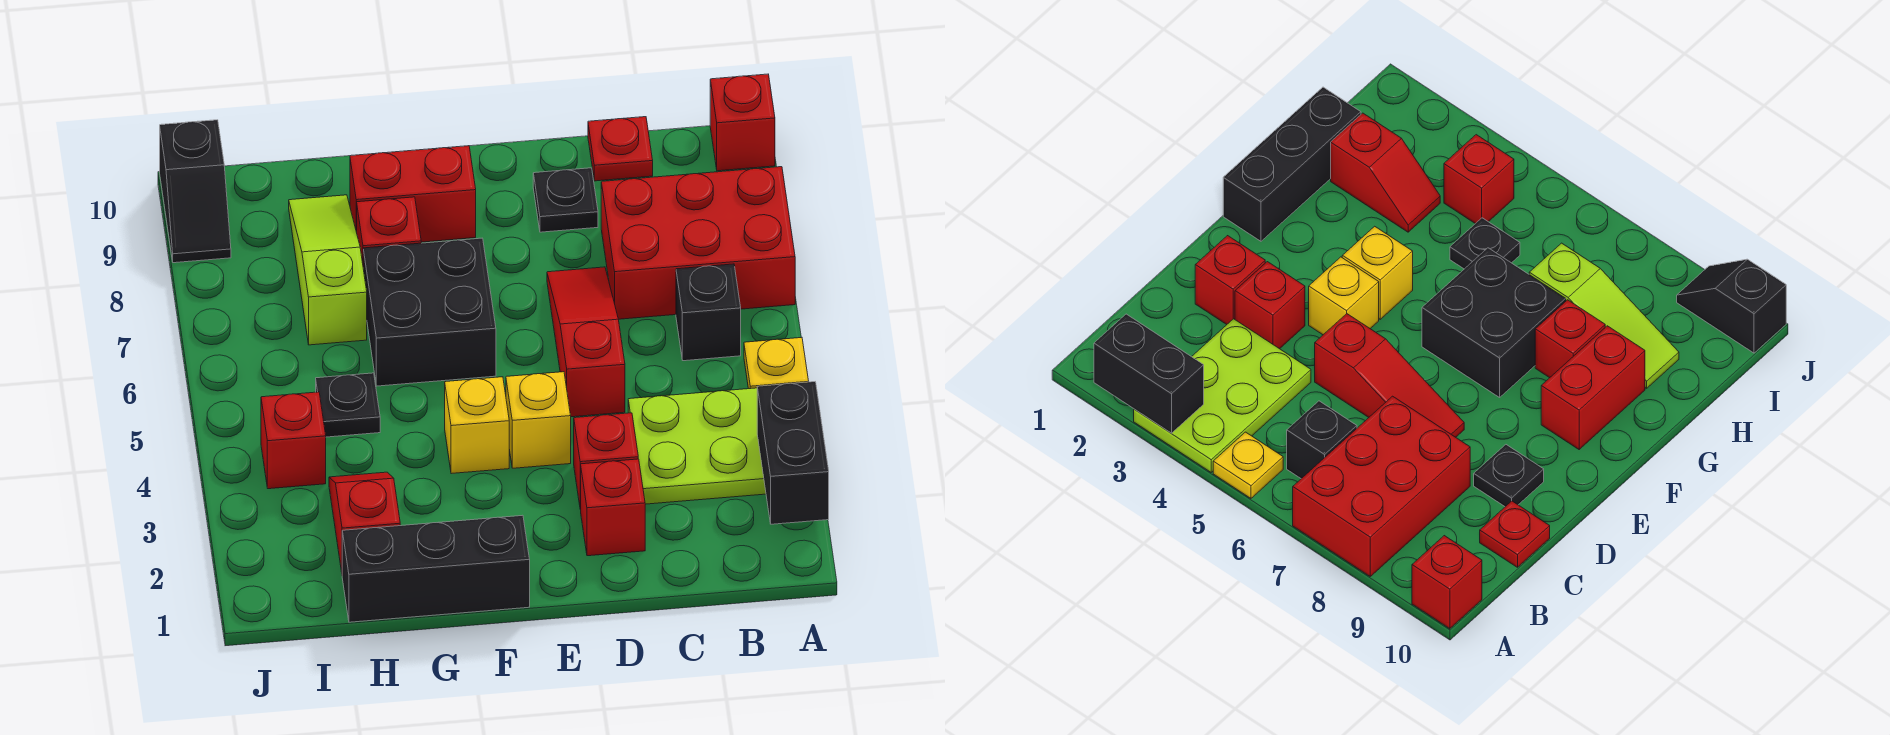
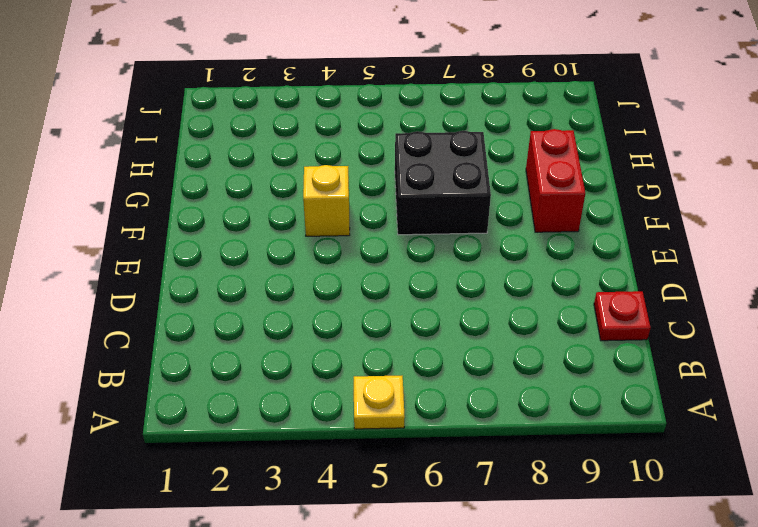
none -> lime 2x3 plate [628,388,766,504]
none -> red 2x3 brick [601,167,795,319]
none -> red 1x1 brick [710,74,775,171]

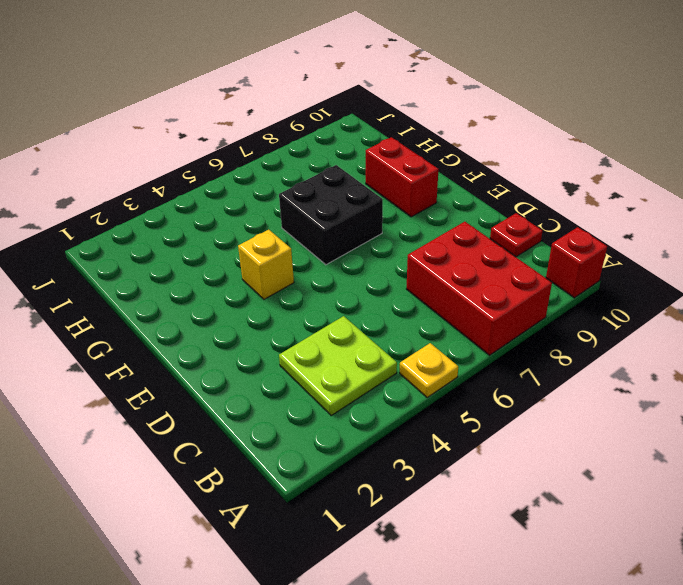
lime 2x2 plate [279,316,397,415] -> lime 2x3 plate [628,388,766,504]
none -> black 1x1 brick [676,264,741,361]
none -> red 1x1 brick [580,459,645,556]
none -> red 1x1 brick [574,413,638,509]

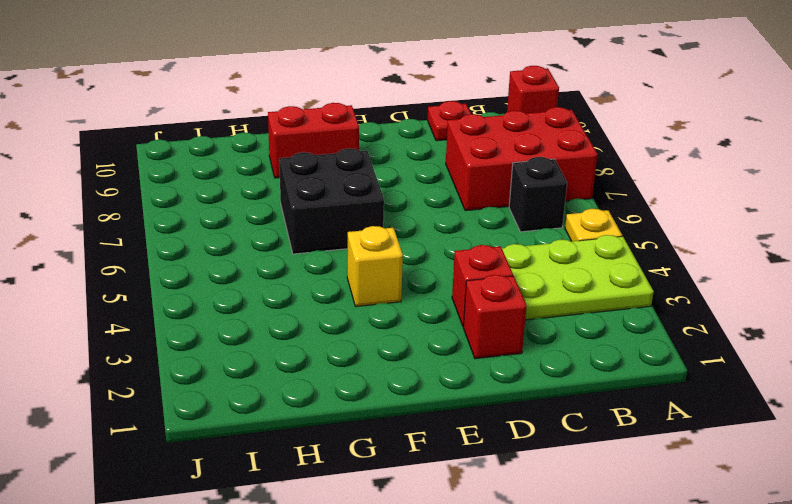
none -> red 1x3 slope [547,267,625,417]
none -> black 1x1 plate [533,168,598,232]
none -> yellow 1x1 brick [506,372,571,468]

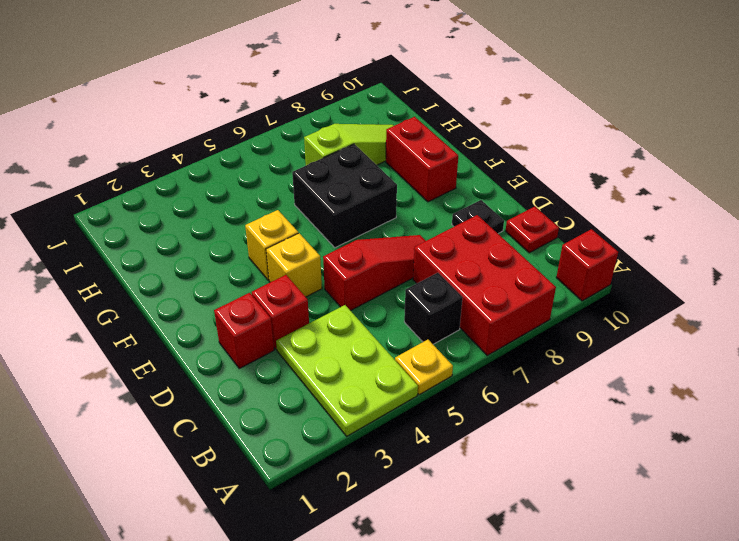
none -> black 1x3 brick [342,515,530,622]
none -> red 1x1 brick [357,197,421,263]
none -> red 1x2 slope [329,472,400,572]

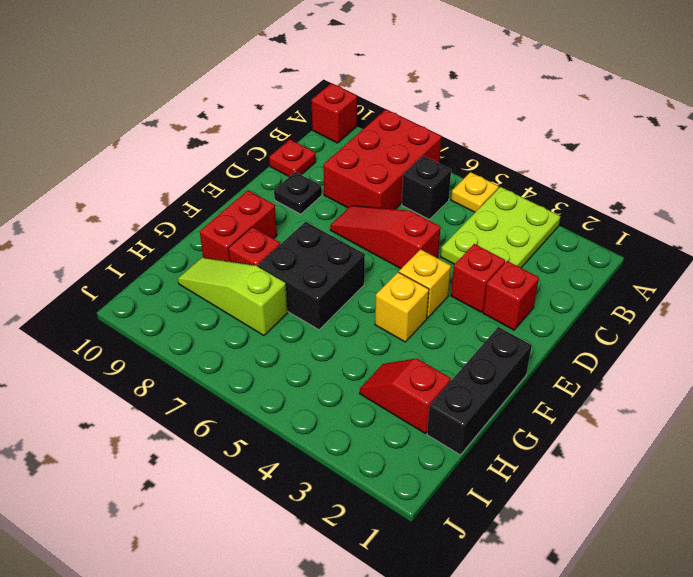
none -> black 1x1 plate [316,373,380,437]
none -> red 1x1 brick [261,392,326,489]
none -> black 1x2 slope [160,120,231,263]

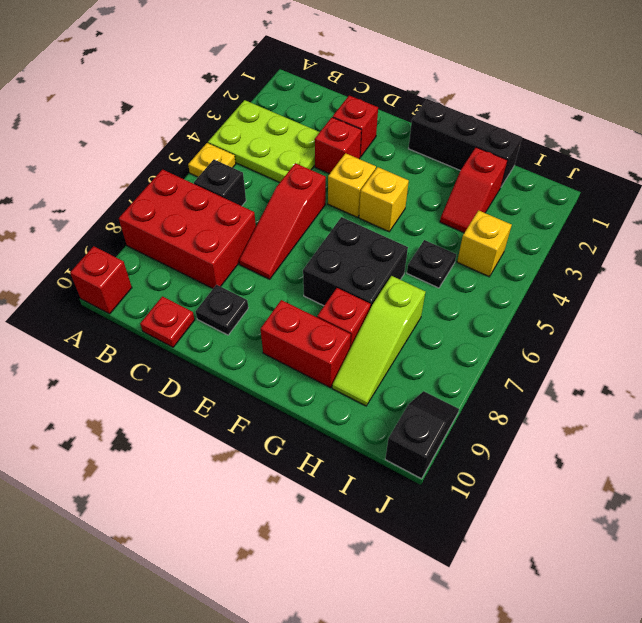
yellow 1x1 brick [457,210,512,277] -> red 1x1 brick [261,392,326,489]
none -> black 1x2 brick [757,382,829,524]

